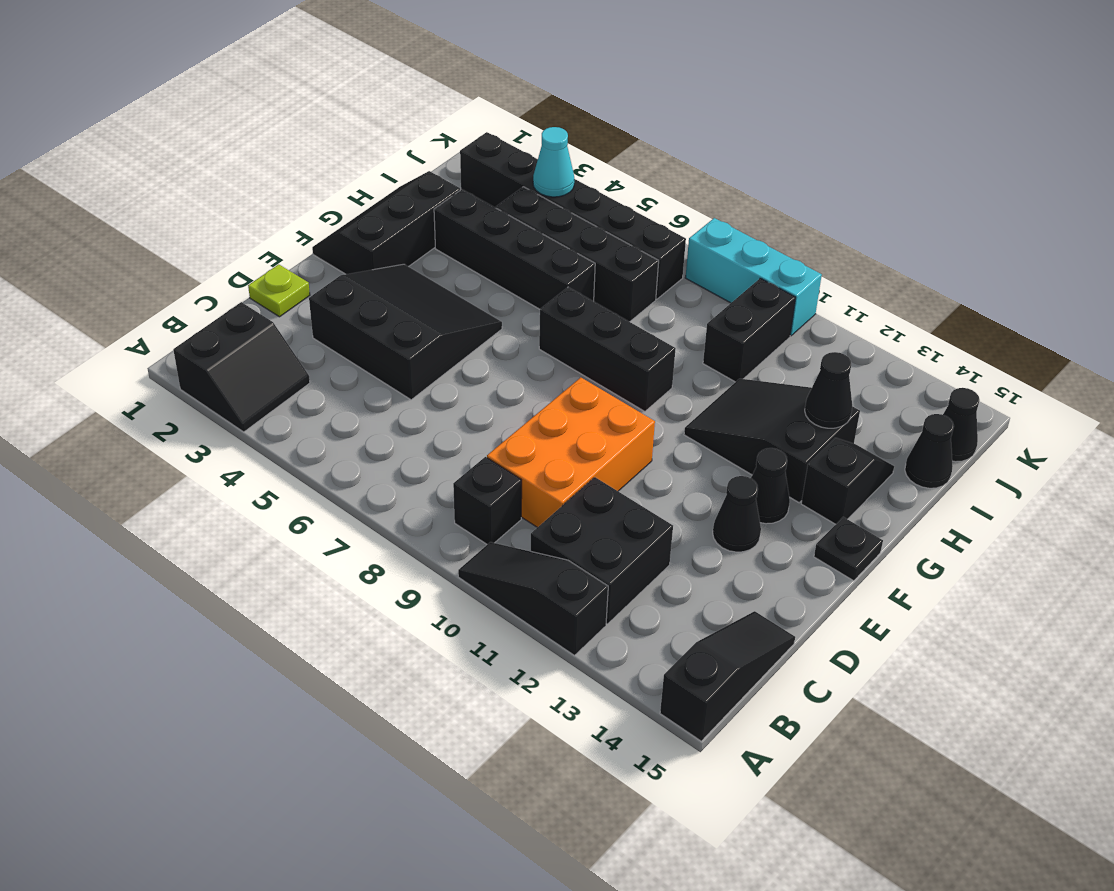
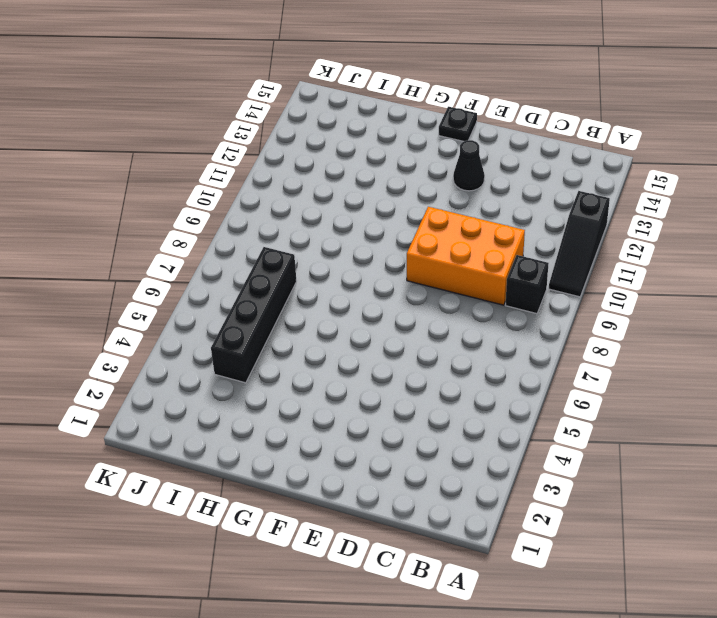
none -> black 2x2 slope [173,302,310,432]
none -> black 1x3 slope [660,611,795,741]
none -> black 2x2 brick [531,477,673,624]

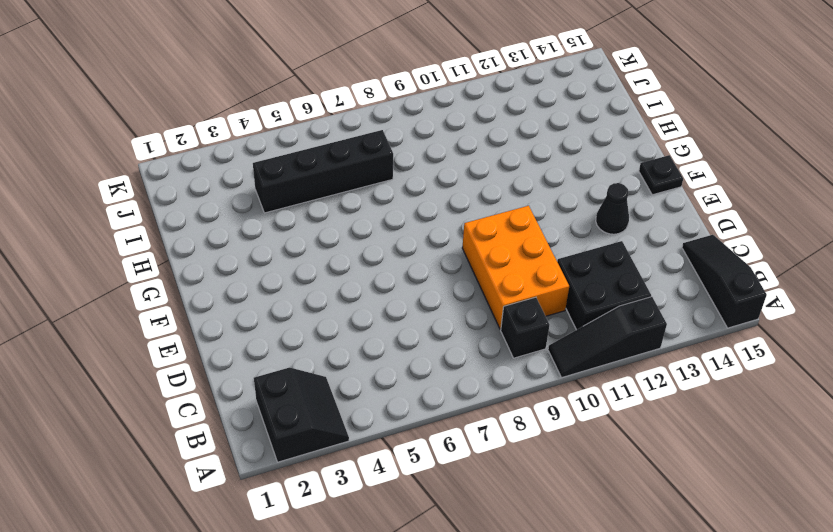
none -> lime 1x1 plate [248,264,310,317]
none -> black 3x3 slope [309,264,502,400]
none -> black 2x3 slope [312,171,460,274]

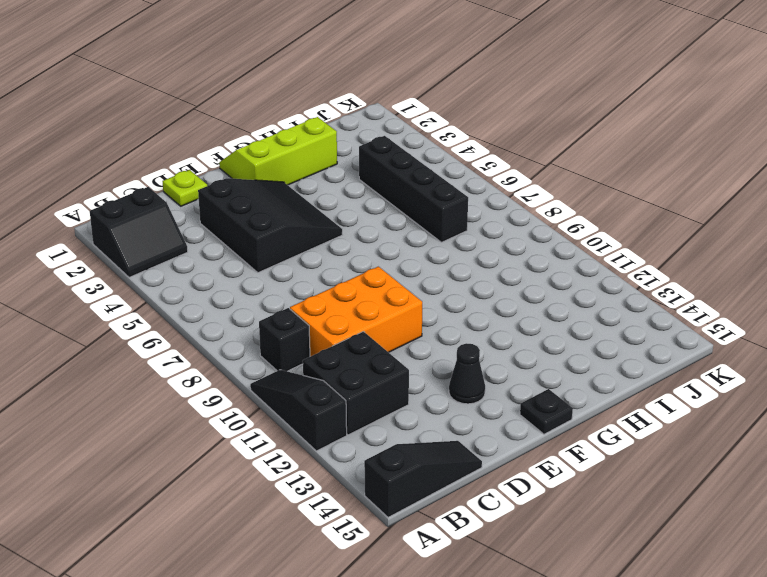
lime 2x3 slope [219,117,337,185] -> black 2x3 slope [312,171,460,274]
none -> black 1x1 cone [751,448,790,524]
none -> black 1x3 brick [539,287,676,411]
none -> black 2x3 slope [684,379,860,503]

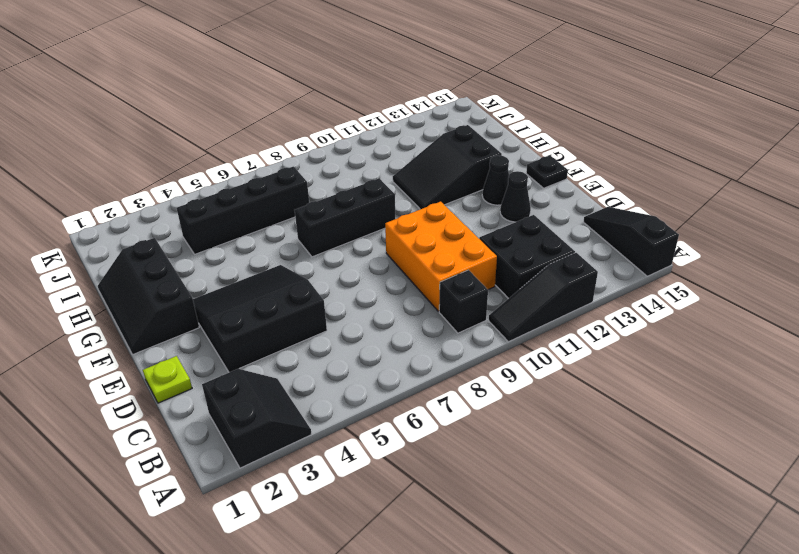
none -> black 1x2 slope [801,438,894,524]
none -> black 1x4 brick [434,189,595,309]
none -> black 1x2 brick [703,278,796,382]

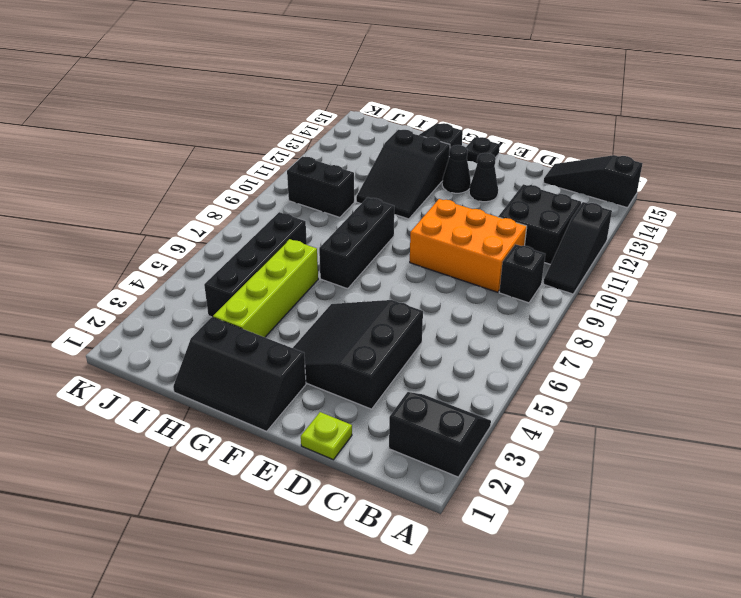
lime 1x4 brick [213,239,318,337] -> black 1x4 brick [434,189,595,309]
none -> black 1x1 cone [905,414,954,488]
none -> black 1x6 brick [460,132,686,299]
none -> black 1x1 cone [943,388,980,462]

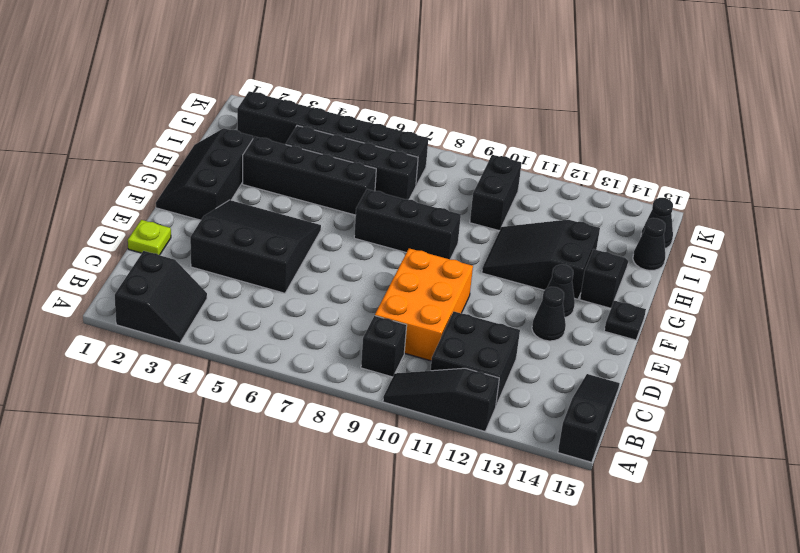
none -> cyan 1x3 brick [685,218,822,336]
none -> black 1x1 cone [805,352,852,428]
none -> cyan 1x1 cone [533,127,574,197]

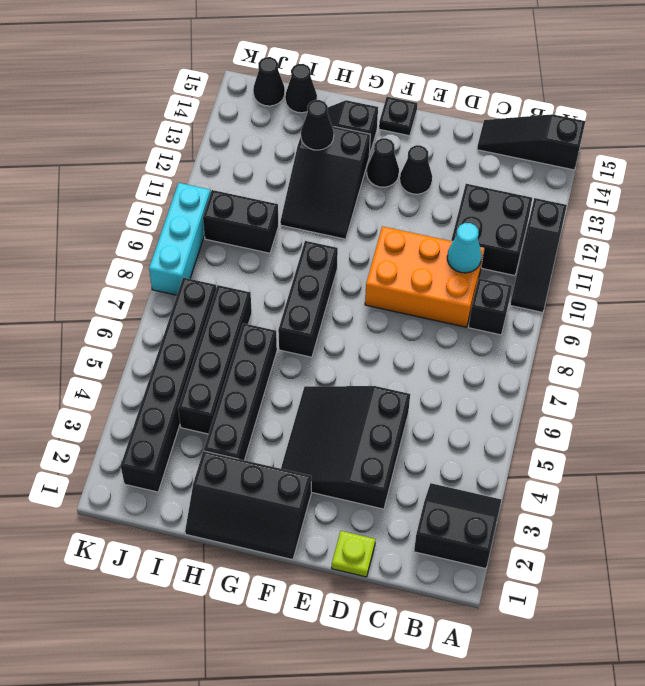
cyan 1x1 cone [447,223,482,273] -> cyan 1x1 cone moved to [533,127,574,197]

